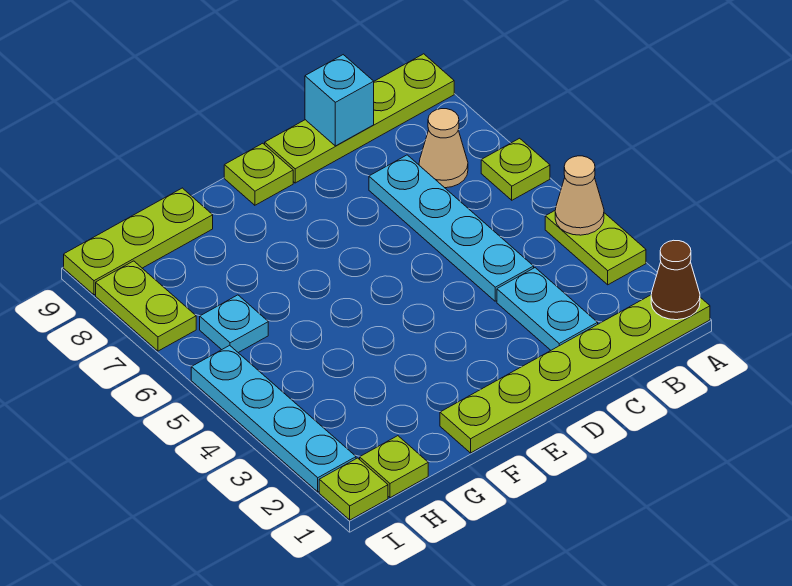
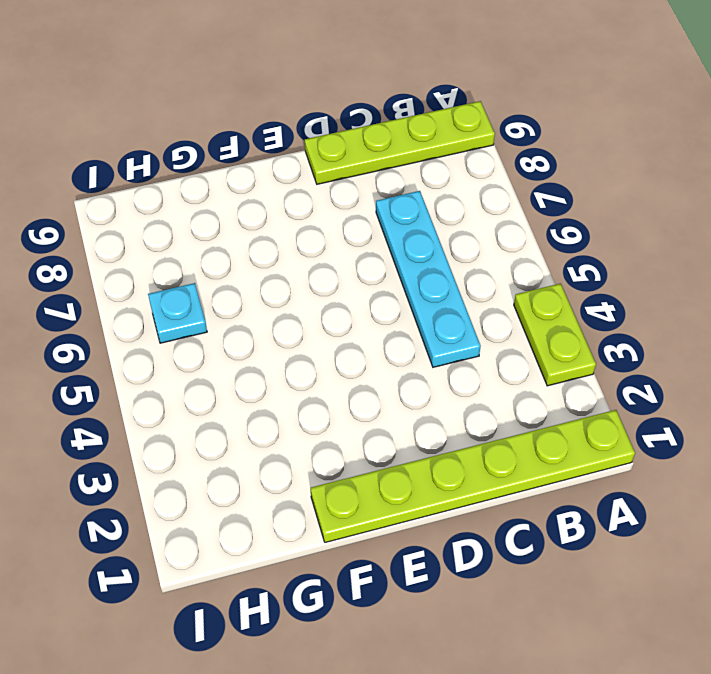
none -> lime 1x1 plate [481,138,550,200]
none -> tan 1x1 cone [419,109,468,188]
none -> cyan 1x2 plate [497,268,598,350]

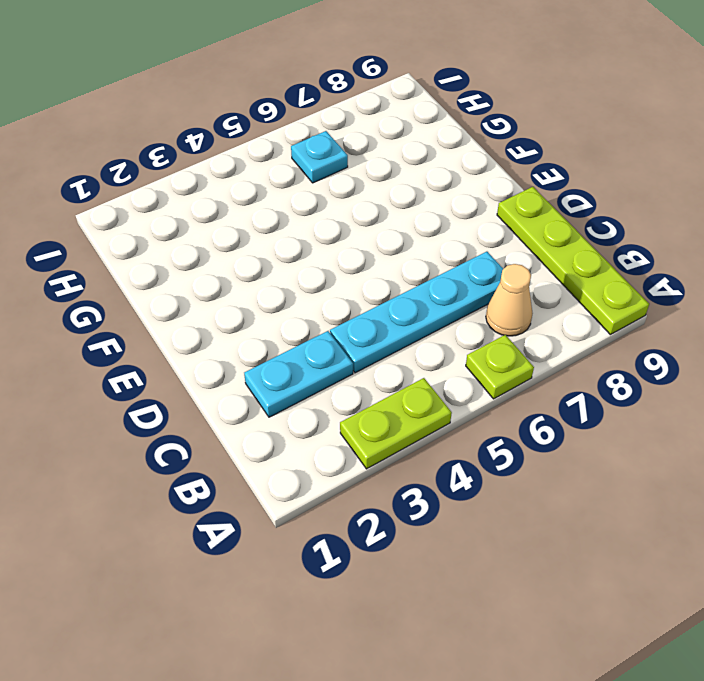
none -> lime 1x6 plate [440,295,710,453]
none -> lime 1x1 plate [224,143,293,205]
none -> lime 1x3 plate [64,188,213,295]

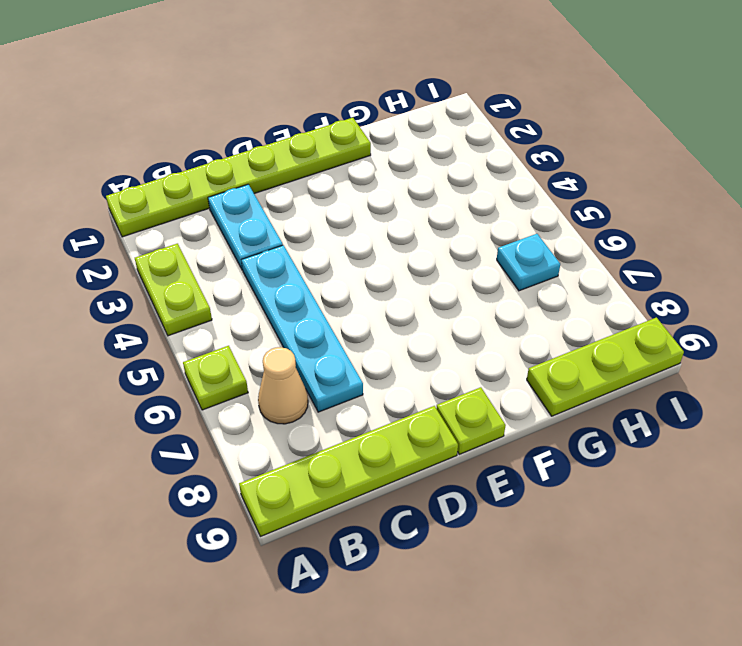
none -> lime 1x1 plate [360,436,428,498]
none -> lime 1x1 plate [319,458,388,520]
none -> cyan 1x4 plate [191,345,356,492]

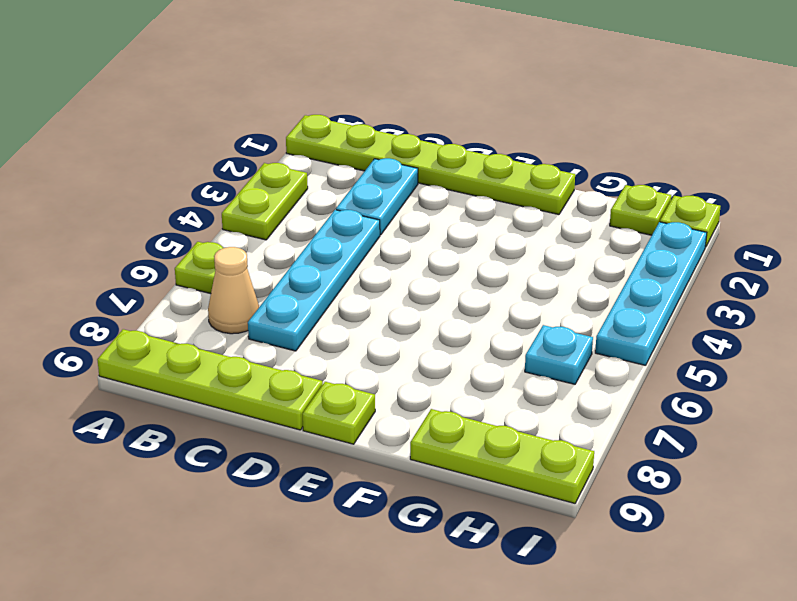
none -> lime 1x2 plate [96,261,196,351]
none -> brown 1x1 cone [651,240,700,320]
none -> tan 1x1 cone [555,156,604,235]

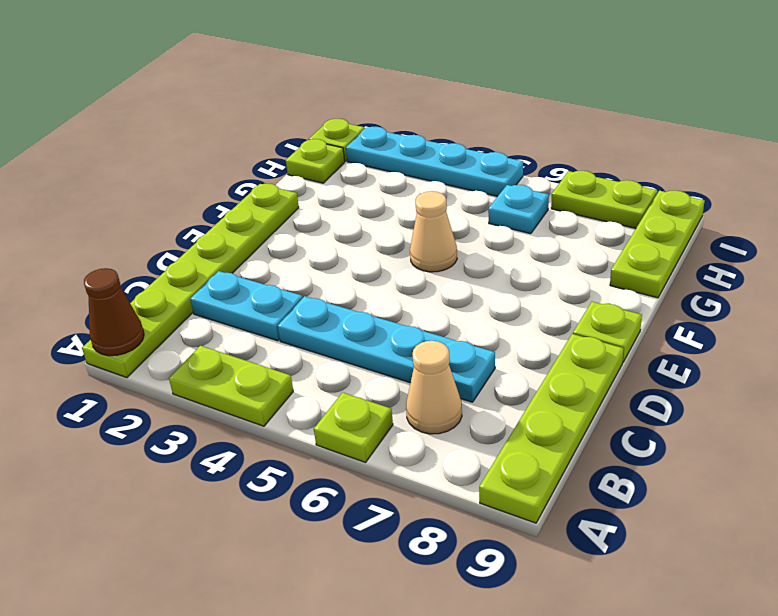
tan 1x1 cone [410,191,457,272] -> tan 1x1 cone moved to [555,156,604,235]
none -> cyan 1x1 brick [305,55,374,146]

